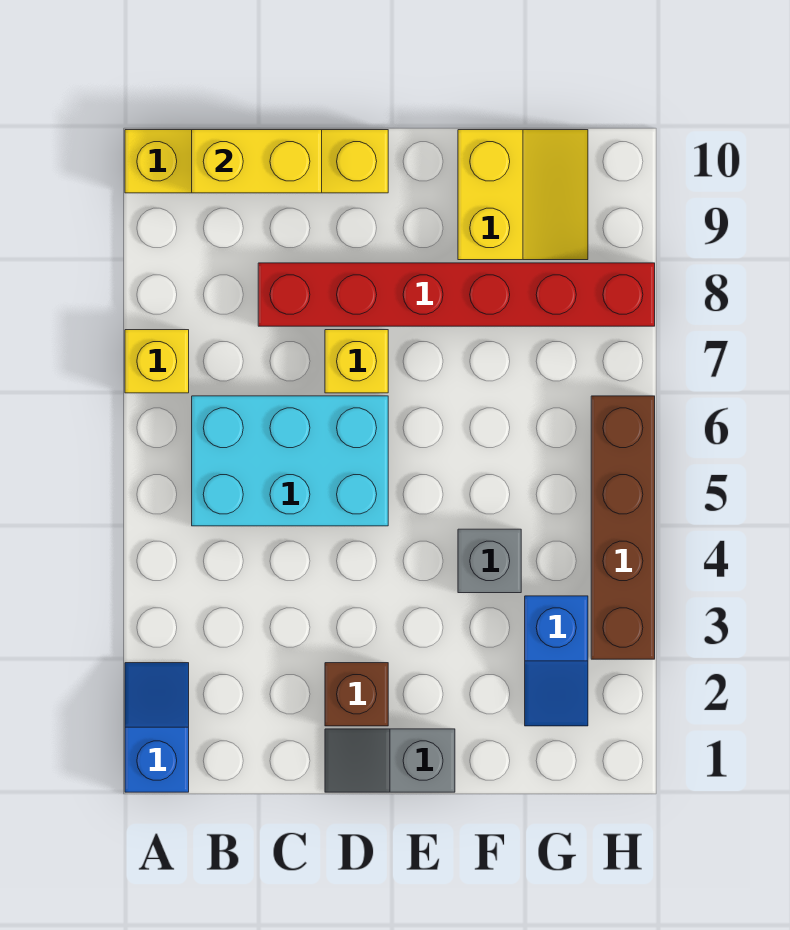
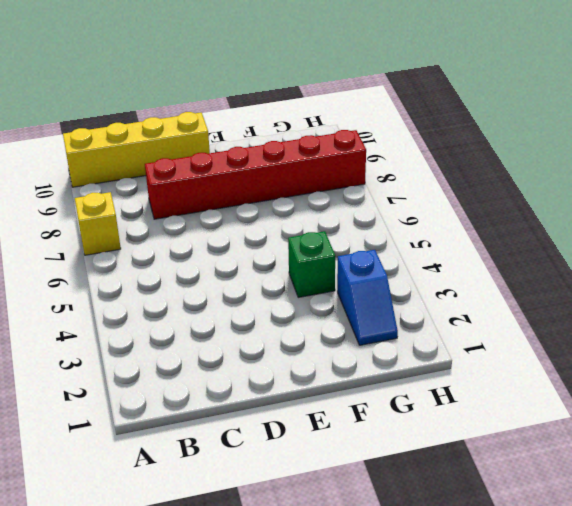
green 1x1 brick [288,231,335,297] -> grey 1x1 brick [458,529,521,593]
none -> blue 1x2 slope [125,663,189,792]
none -> cyan 2x3 brick [192,396,388,526]
none -> grey 1x2 slope [325,729,455,792]

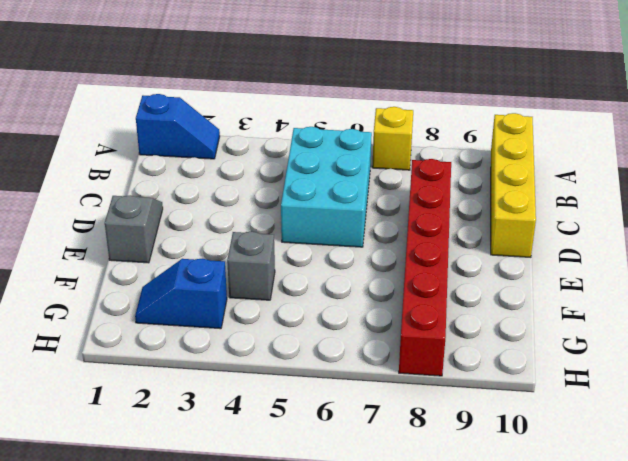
none -> brown 1x1 brick [325,663,388,726]
none -> yellow 1x1 brick [325,330,388,393]
none -> yellow 2x2 slope [458,130,588,260]

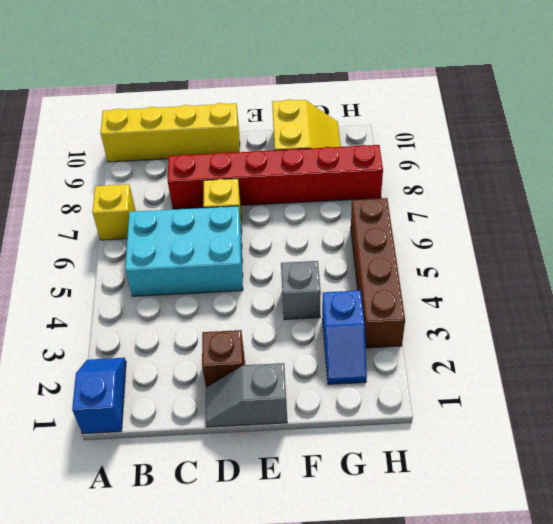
none -> yellow 1x2 brick [192,130,322,193]

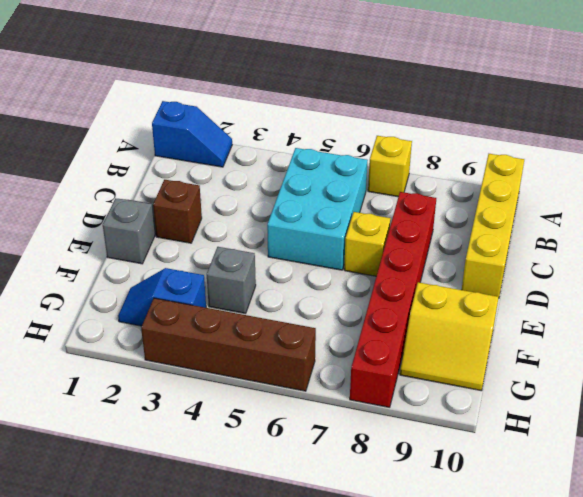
none -> yellow 1x2 brick [192,130,322,193]

